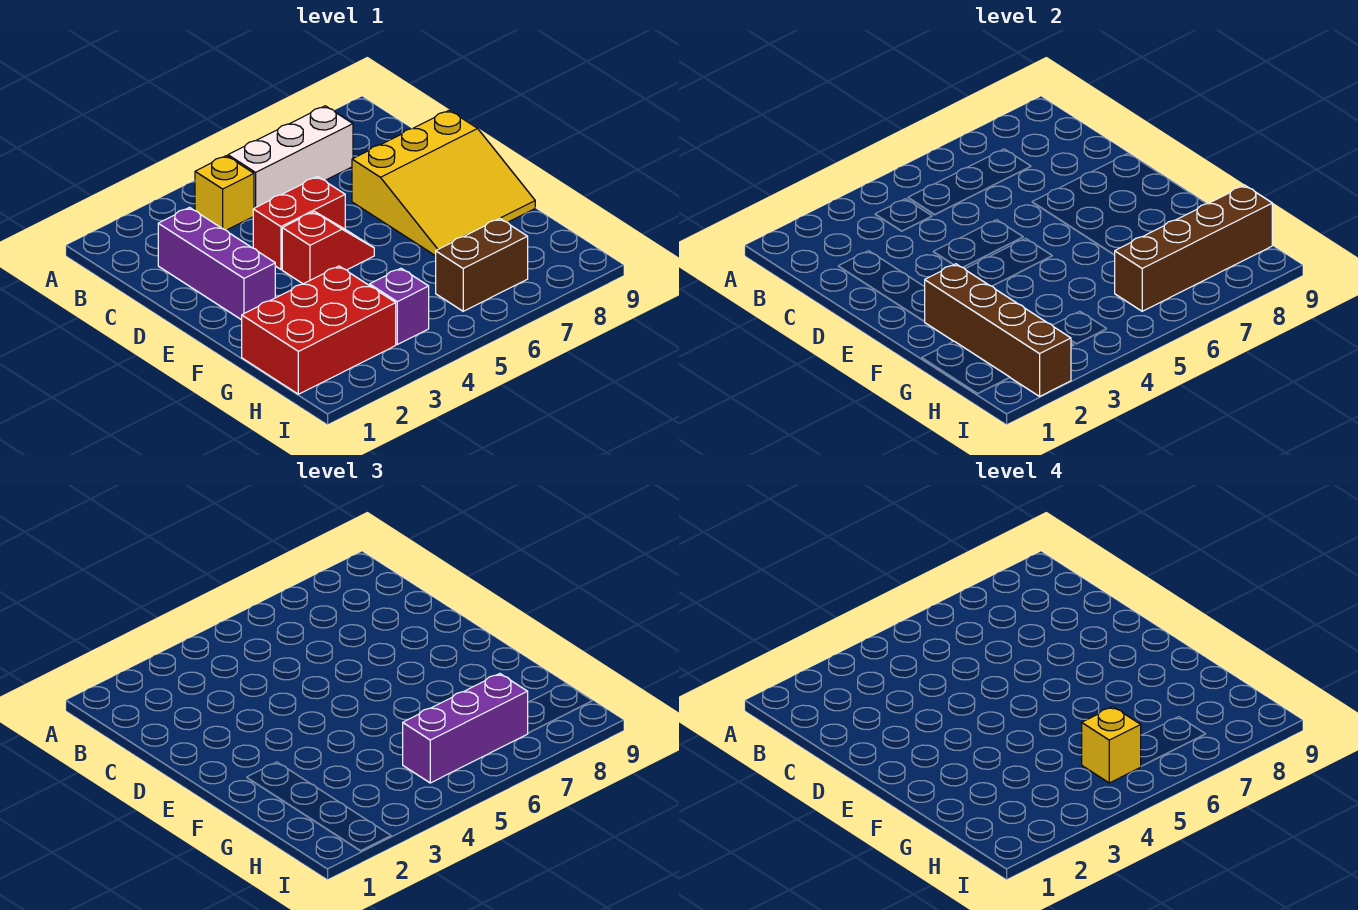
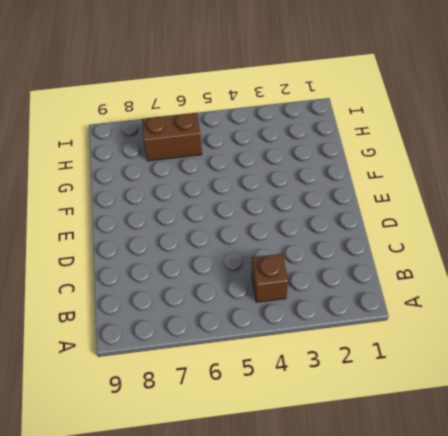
brown 1x1 brick [252,254,288,302] -> yellow 1x1 brick [195,156,254,230]
none -> white 1x3 brick [228,106,353,208]
none -> purple 1x3 brick [158,208,275,320]
none -> red 1x2 brick [253,177,345,269]

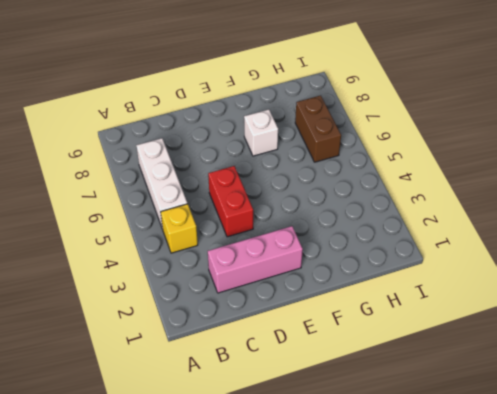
pink 1x3 brick [208,226,303,293] -> purple 1x3 brick [158,208,275,320]
white 1x1 brick [244,110,278,156] -> yellow 3x3 slope [352,110,535,256]
none -> red 1x2 slope [282,212,374,284]
none -> red 2x3 brick [242,266,396,394]
none -> purple 1x1 brick [370,268,429,344]

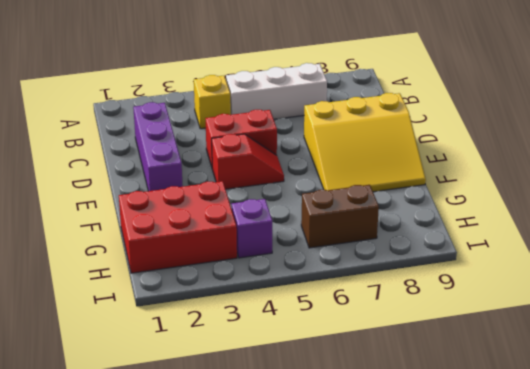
none -> brown 1x4 brick [925,264,1071,396]
none -> brown 1x4 brick [1115,185,1272,311]
none -> purple 1x3 brick [403,674,528,783]

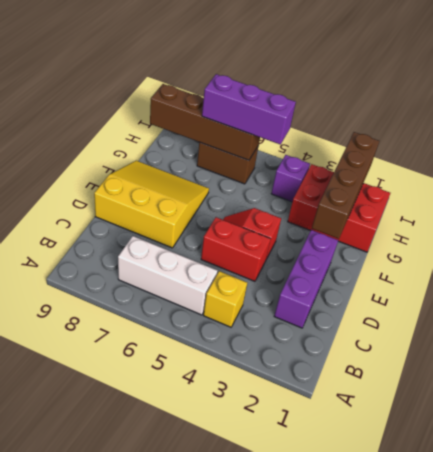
none -> yellow 1x1 brick [1082,707,1141,783]

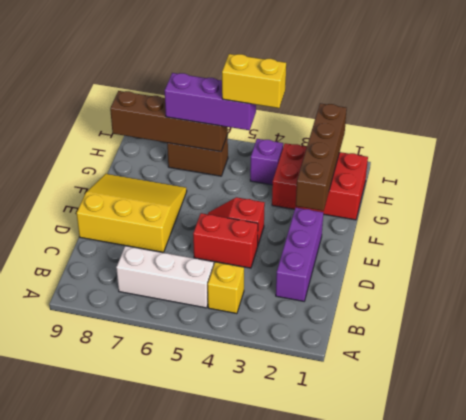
yellow 1x2 brick [222,54,286,108] -> yellow 1x1 brick [1082,707,1141,783]

